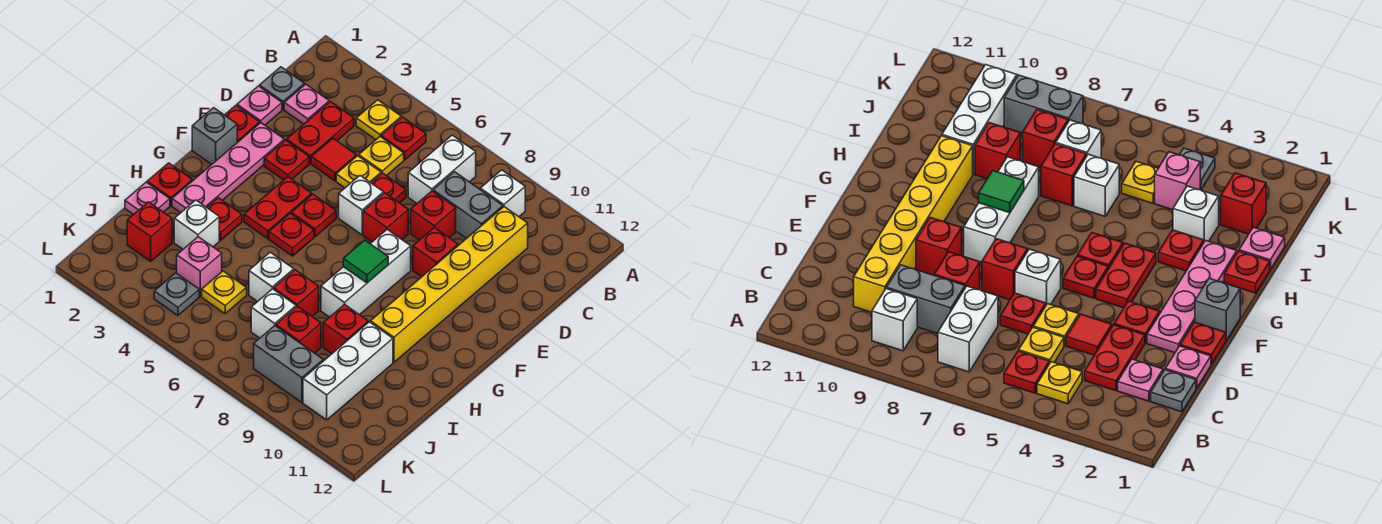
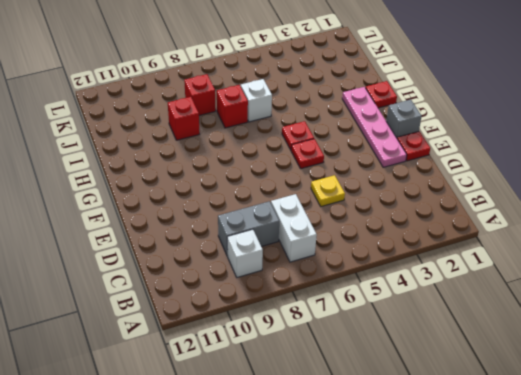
none -> yellow 1x1 plate [356,100,401,140]
none -> red 1x1 plate [381,117,426,160]
none -> grey 1x1 plate [260,67,305,109]
none -> pink 1x1 plate [284,84,329,124]

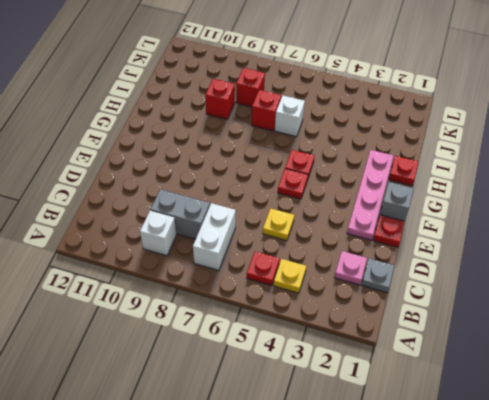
none -> red 1x2 plate [287,102,354,163]
none -> yellow 1x1 plate [359,137,404,176]
none -> yellow 1x6 brick [370,207,528,362]
none -> pink 1x1 plate [237,86,282,125]

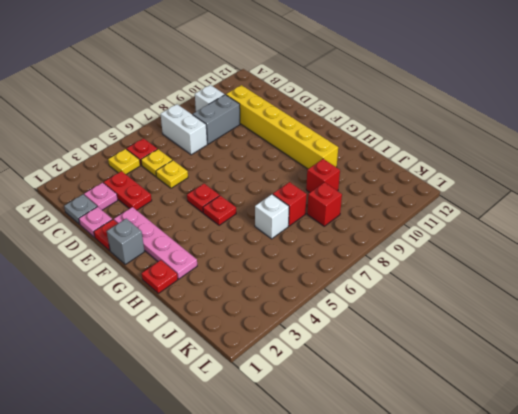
none -> red 1x1 tile [311,138,356,181]
none -> red 1x1 plate [371,173,406,203]
none -> red 1x1 brick [411,191,456,240]
none -> red 1x1 plate [264,140,309,180]

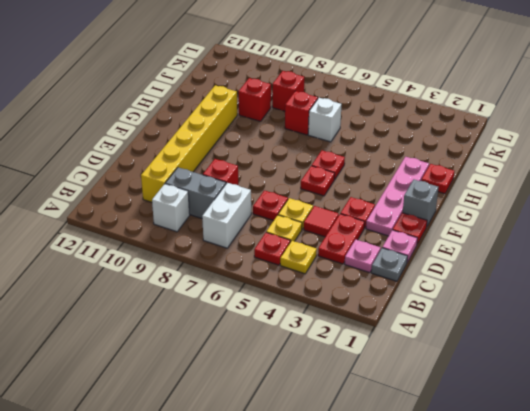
none -> white 1x1 brick [339,176,384,235]
none -> red 1x1 brick [363,193,408,242]
none -> red 1x1 brick [413,228,458,277]
none -> red 1x2 plate [244,177,312,238]

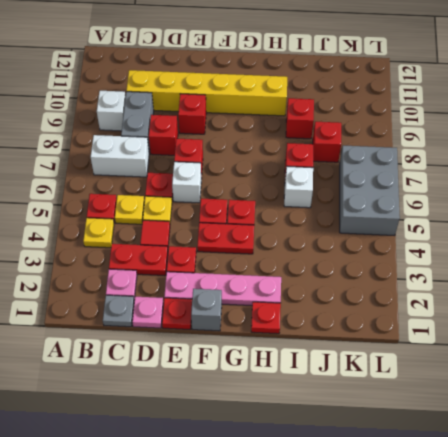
grey 2x3 brick [340,145,400,236] -> none
none -> white 1x3 brick [321,230,411,317]
none -> red 1x1 plate [207,198,242,240]
none -> pink 1x1 plate [125,182,170,215]
none -> white 1x1 brick [174,200,219,249]

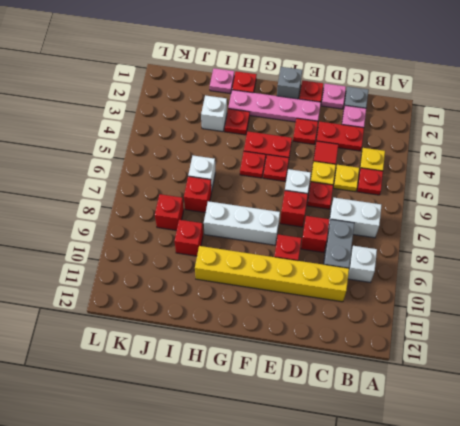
none -> white 1x3 brick [303,322,393,420]
none -> red 1x1 brick [127,202,172,261]
none -> pink 1x1 brick [177,237,222,296]
none -> yellow 1x1 plate [202,271,247,314]

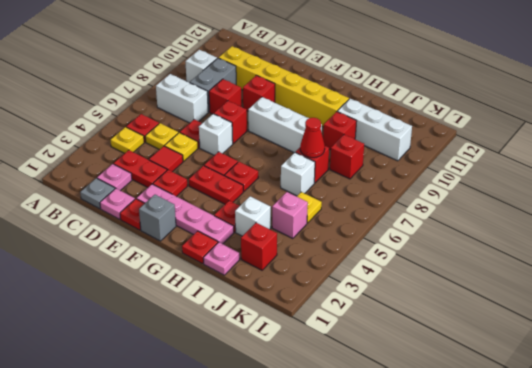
red 1x1 cone [300,118,325,158] -> none
none -> white 1x1 brick [251,289,296,338]
none -> grey 1x1 plate [154,273,199,315]
none -> grey 1x2 brick [254,326,323,402]
none -> green 1x1 tile [343,240,388,283]

